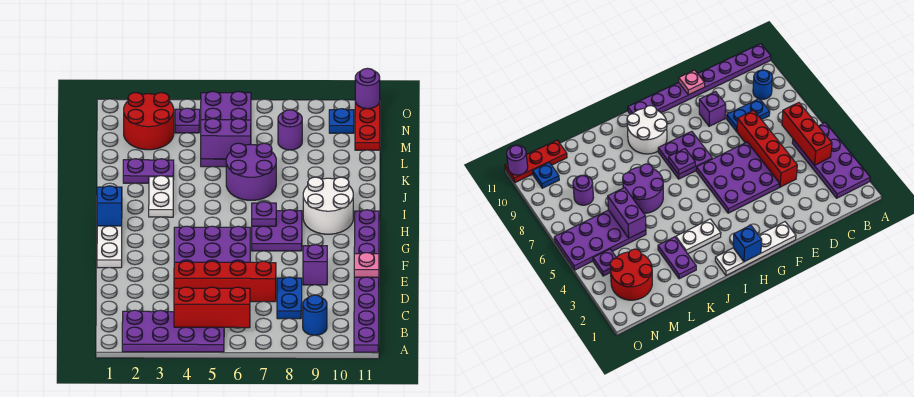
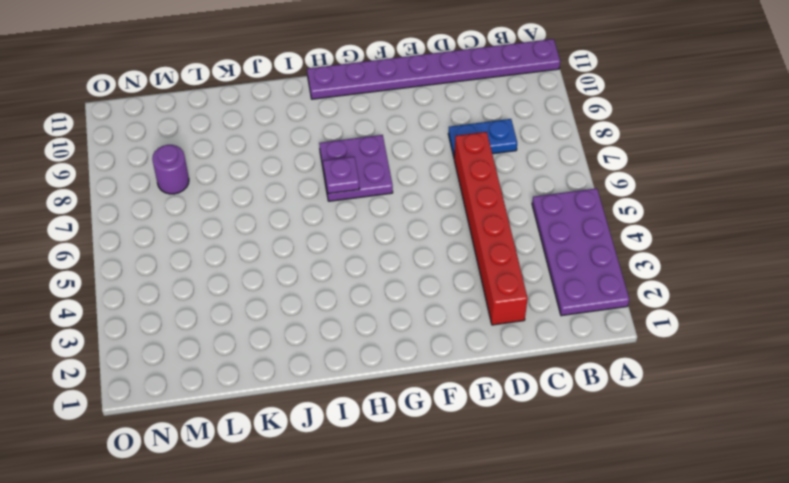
red 1x6 brick [454,132,528,325] -> red 1x4 brick [174,261,276,302]
none -> blue 1x1 round brick [303,295,327,335]
none -> purple 3x3 plate [174,226,250,262]
none -> purple 1x1 brick [303,245,327,285]

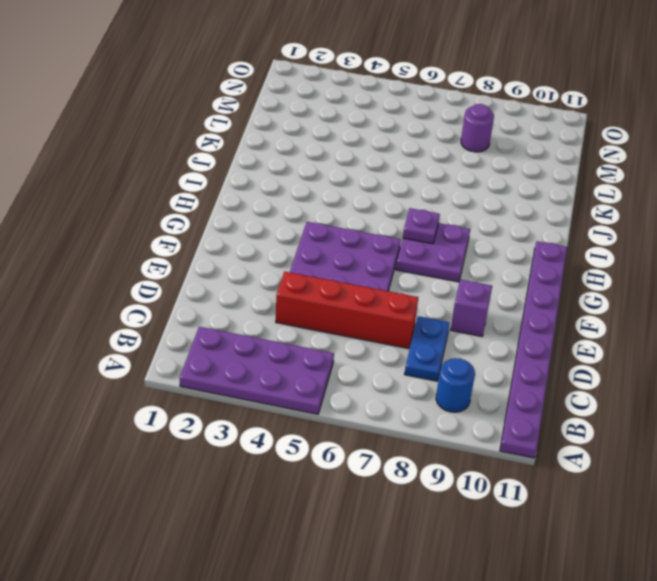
none -> white 1x4 plate [97,226,122,268]
none -> white 2x2 round brick [303,177,353,234]
none -> white 1x2 plate [149,176,173,217]

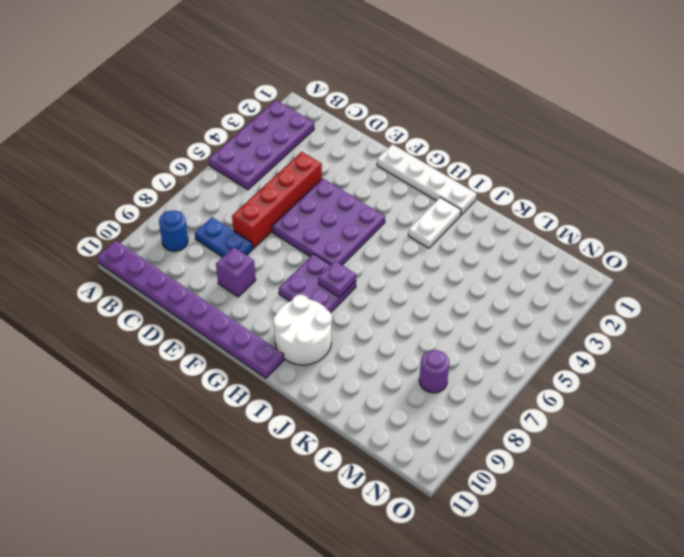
white 1x2 plate [408,197,461,248] -> white 1x2 plate turned to [149,176,173,217]
none -> purple 2x2 round brick [226,143,276,200]
none -> purple 1x2 plate [123,159,174,183]
none -> purple 2x4 plate [201,91,251,167]

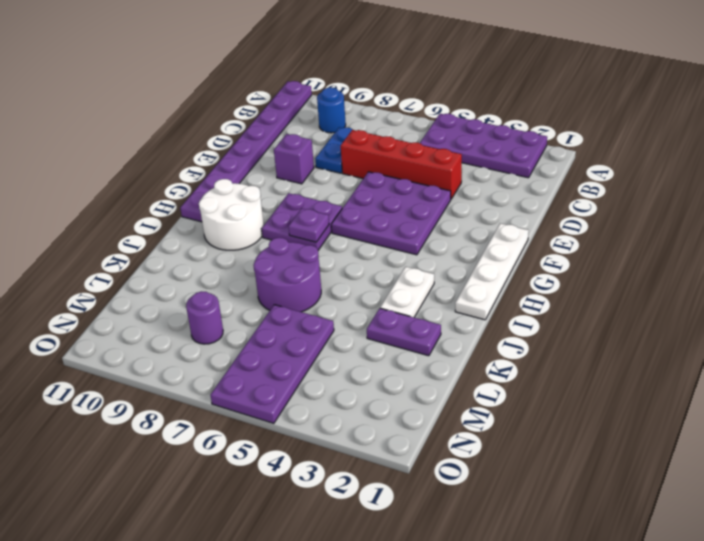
none -> red 2x2 round brick [124,93,174,150]
none -> red 1x3 plate [355,102,380,150]
none -> purple 1x1 plate [175,108,200,133]

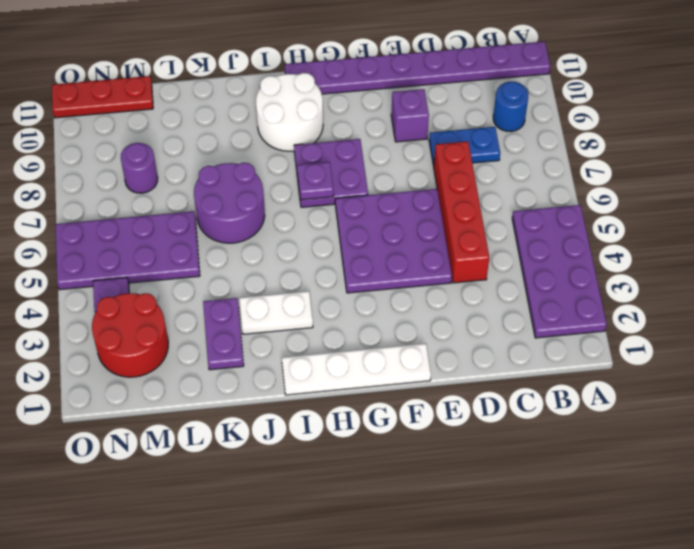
none -> blue 1x1 plate [329,109,354,133]
none -> red 1x3 brick [174,287,250,328]
none -> pink 1x1 plate [354,253,379,277]

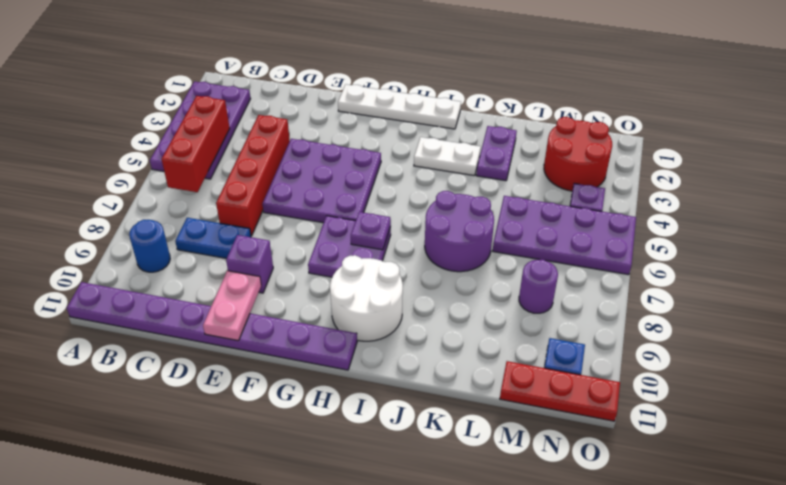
pink 1x2 plate [203,271,261,341] -> pink 1x1 plate [354,253,379,277]
none -> blue 1x1 brick [97,186,122,226]
none -> purple 1x2 brick [201,119,251,159]
none -> purple 1x1 round brick [355,68,380,109]

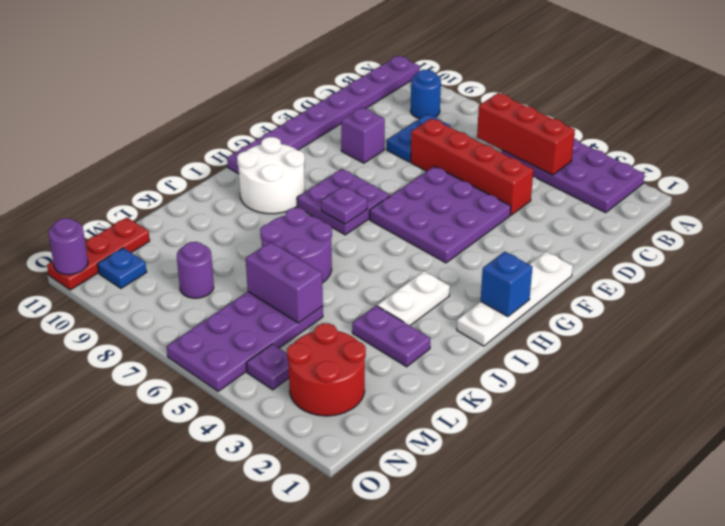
none -> pink 1x1 plate [354,253,379,277]

